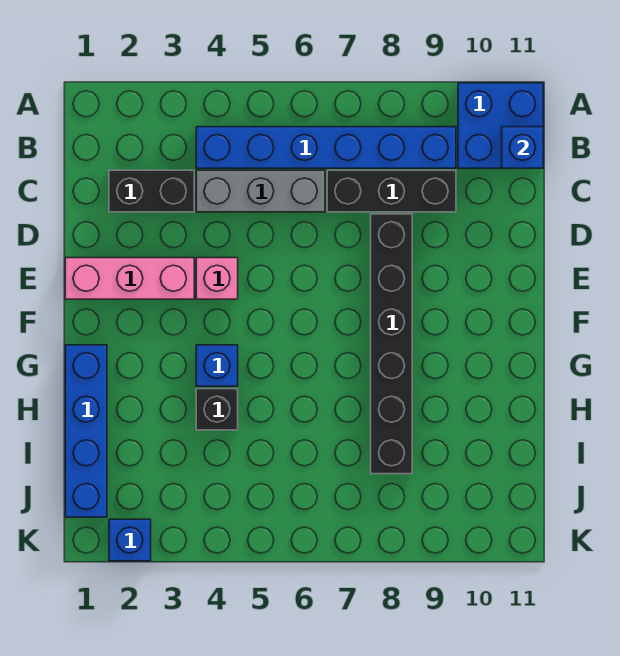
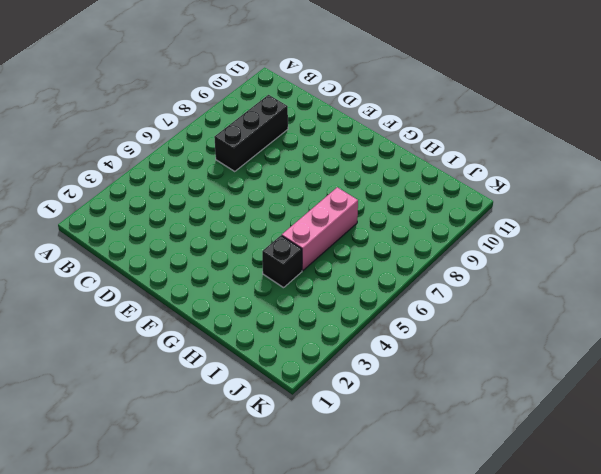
pink 1x3 brick [282,187,358,271] -> pink 1x3 brick moved to [65,258,194,299]
none -> blue 2x2 brick [458,83,543,168]
none -> blue 1x6 brick [196,127,456,168]
none -> black 1x2 brick [109,170,194,212]

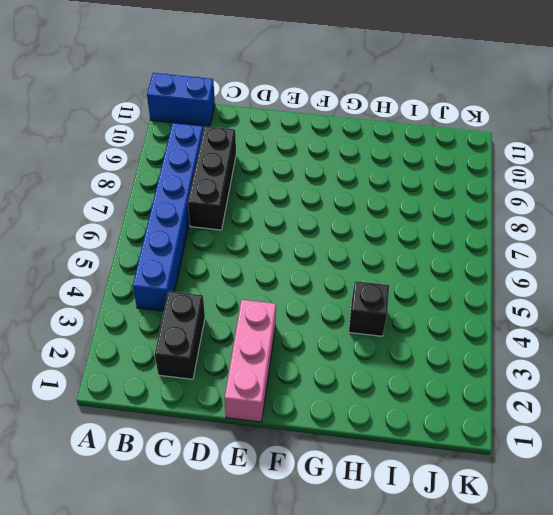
blue 1x2 brick [147,73,215,126] -> blue 2x2 brick [458,83,543,168]
none -> grey 1x3 brick [196,170,325,212]
none -> black 1x6 brick [371,214,412,474]
none -> pink 1x1 brick [196,258,238,299]

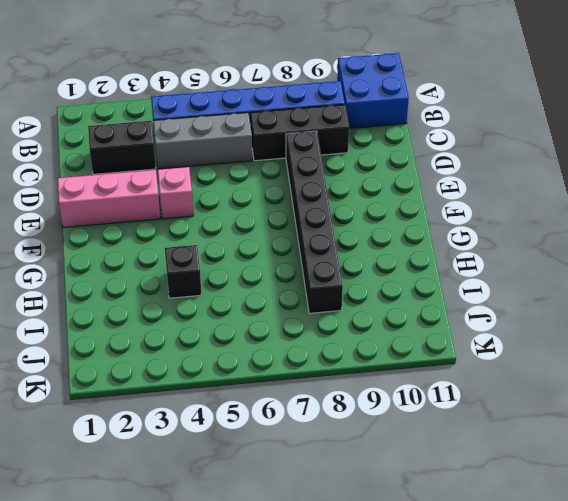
none -> blue 1x4 brick [65,345,107,517]
none -> blue 1x1 brick [196,345,238,386]
none -> blue 1x1 brick [109,519,151,561]

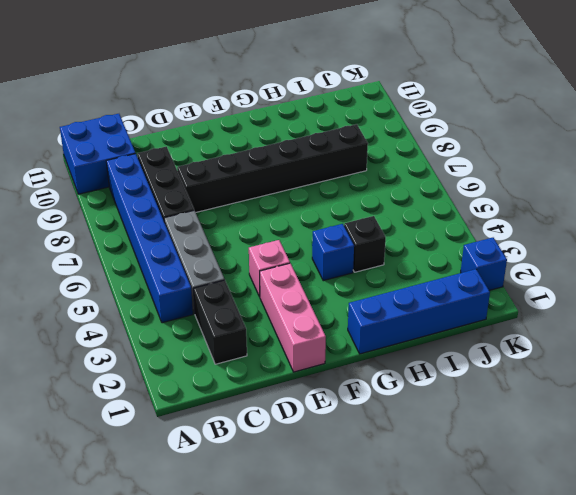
none -> blue 1x1 brick [502,127,543,168]

